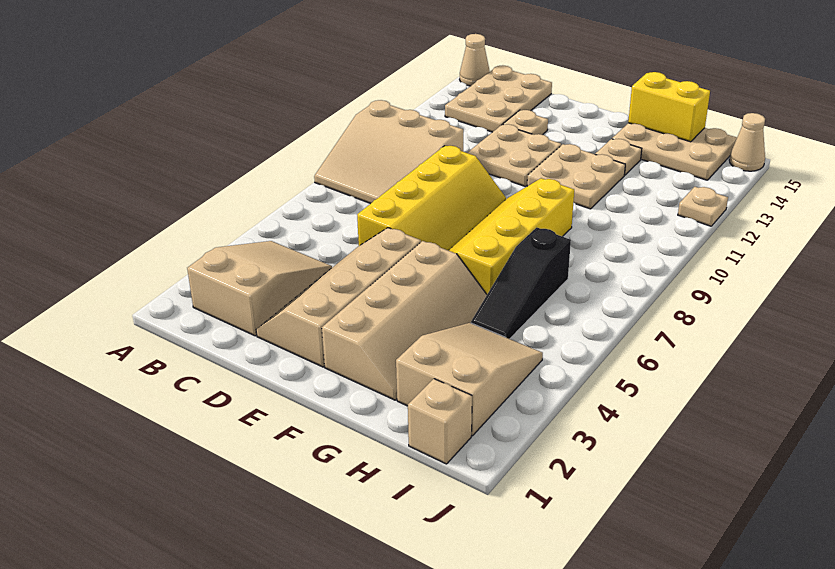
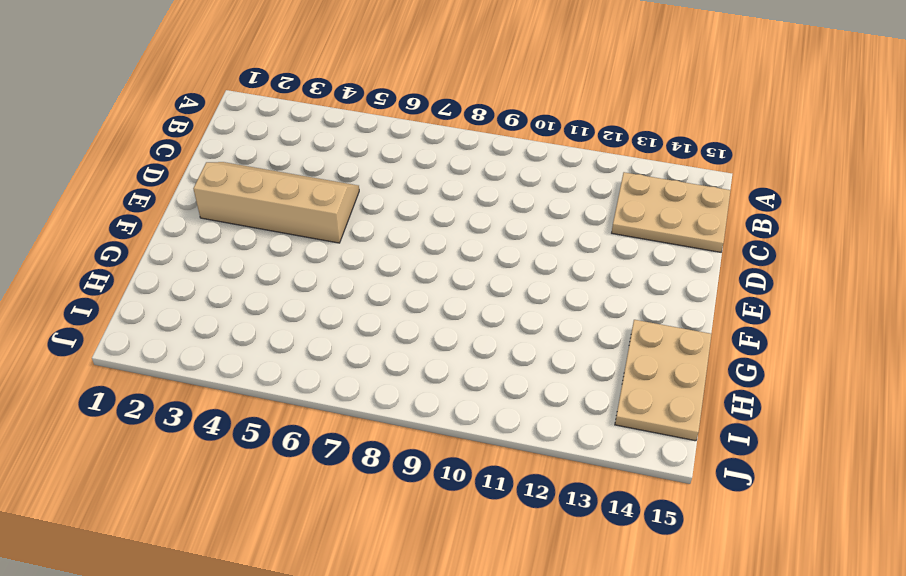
none -> tan 3x3 slope [314,100,463,204]
none -> tan 1x1 cone [460,34,490,86]
none -> tan 2x3 slope [187,241,332,336]

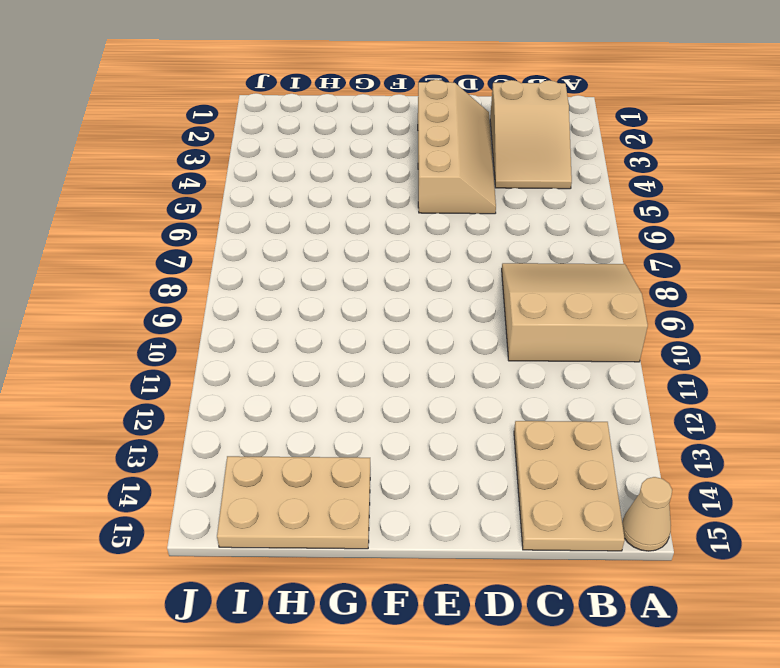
none -> yellow 2x4 slope [357,146,506,250]
none -> tan 2x2 plate [467,124,561,187]
none -> tan 1x1 plate [503,110,548,135]

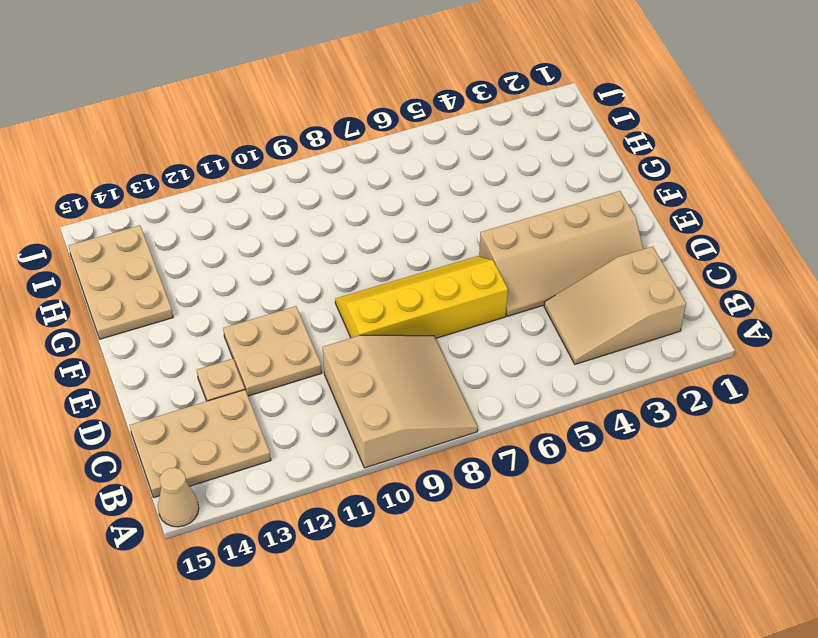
none -> tan 2x4 slope [322,241,487,400]
none -> yellow 2x4 slope [448,178,574,294]
none -> tan 2x2 plate [527,144,625,209]

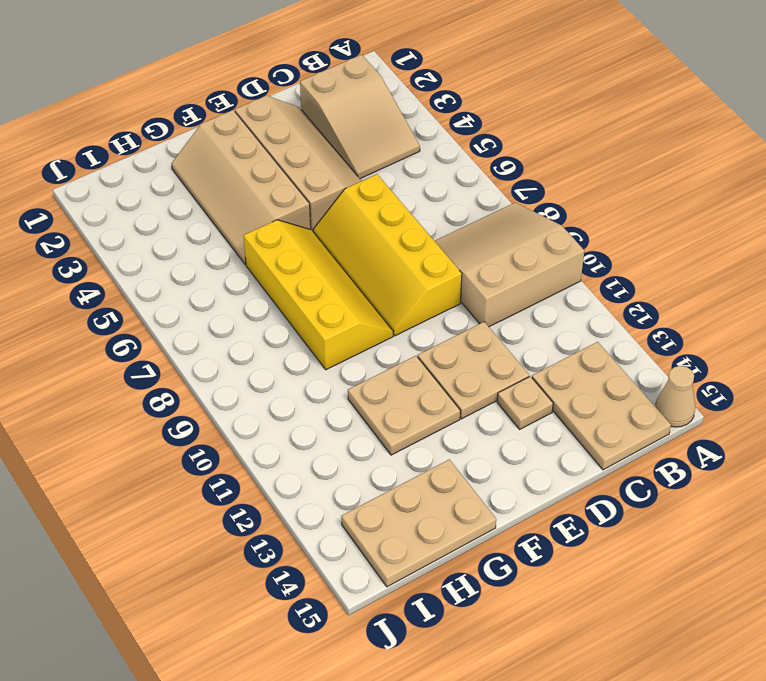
none -> tan 1x1 plate [595,139,642,175]
none -> tan 2x3 slope [396,323,543,436]
none -> black 1x3 slope [471,227,571,339]

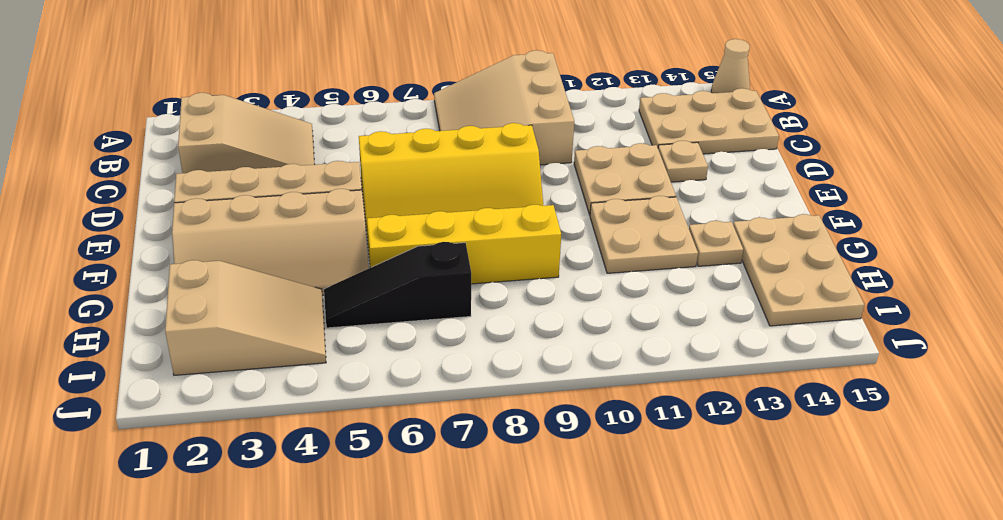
none -> tan 1x1 brick [408,379,472,464]
none -> tan 1x1 plate [678,187,728,226]
none -> tan 1x1 cone [729,113,765,171]

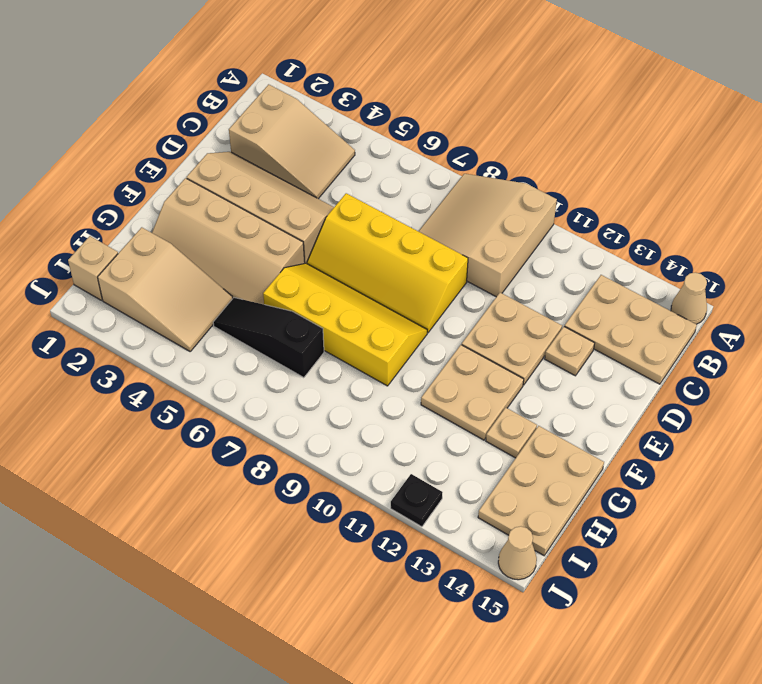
black 1x1 plate [391,474,443,527] -> tan 1x1 plate [678,187,728,226]
none -> yellow 1x2 brick [628,72,710,142]

